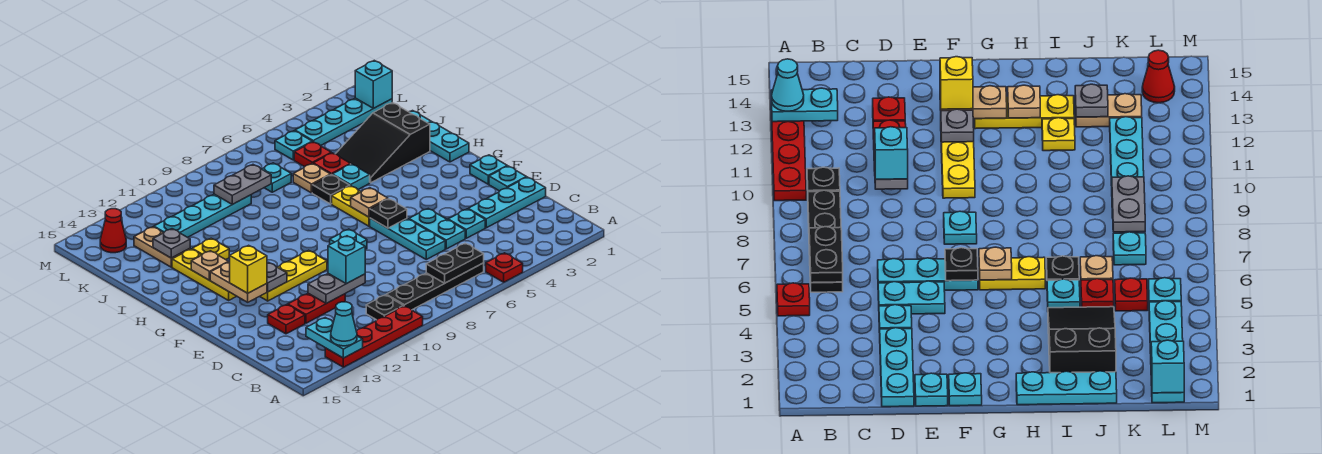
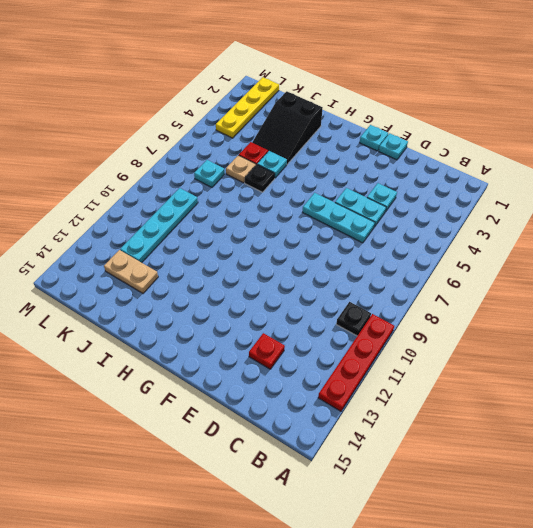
yellow 1x4 plate [216,77,279,138] -> cyan 1x4 plate [295,98,392,146]
none -> red 1x1 plate [486,253,523,282]
none -> black 1x4 plate [386,263,484,310]
none -> cyan 1x3 plate [468,177,546,228]
none -> red 1x2 plate [288,293,345,323]

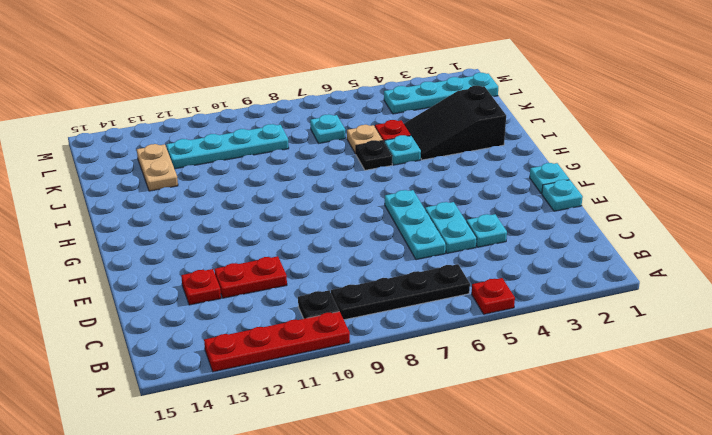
none -> cyan 1x3 plate [468,177,546,228]
none -> cyan 1x1 plate [330,229,367,249]
none -> yellow 1x3 plate [260,250,327,301]
none -> yellow 1x2 plate [332,186,370,226]

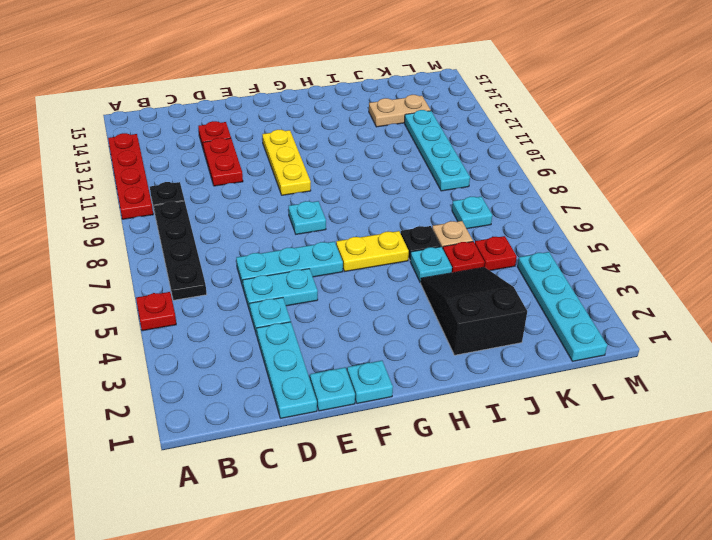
none -> yellow 1x3 plate [172,249,237,300]
none -> cyan 1x3 plate [410,111,469,162]
none -> yellow 1x1 plate [192,238,229,260]
none -> cyan 1x1 plate [275,131,312,160]

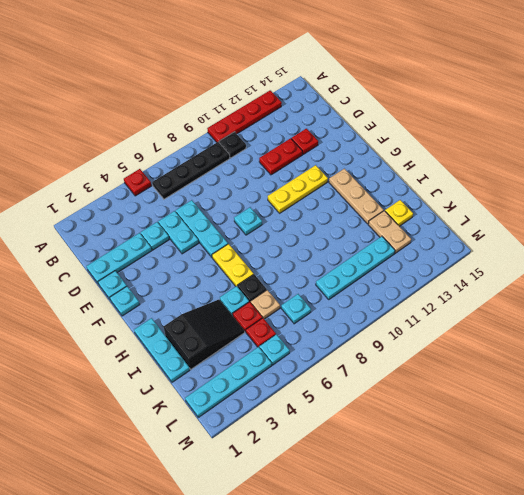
tan 1x3 plate [329,169,384,224] -> yellow 1x3 plate [172,249,237,300]
yellow 1x1 plate [385,200,413,226] -> yellow 1x1 plate moved to [192,238,229,260]
none -> red 1x1 cone [100,209,126,253]
none -> cyan 1x2 plate [306,318,363,358]
none -> black 1x2 plate [426,243,484,283]
none -> grey 1x2 plate [308,274,365,304]

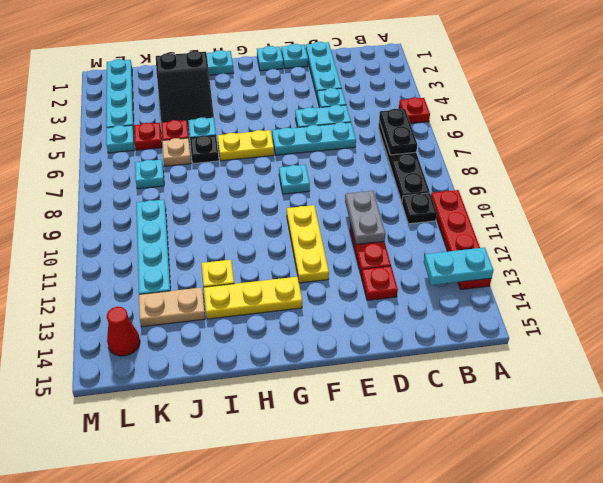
none -> black 1x1 plate [370,199,407,228]
none -> grey 1x1 plate [267,262,287,292]
none -> tan 1x2 plate [210,262,267,302]
none -> tan 1x1 plate [351,188,388,217]

